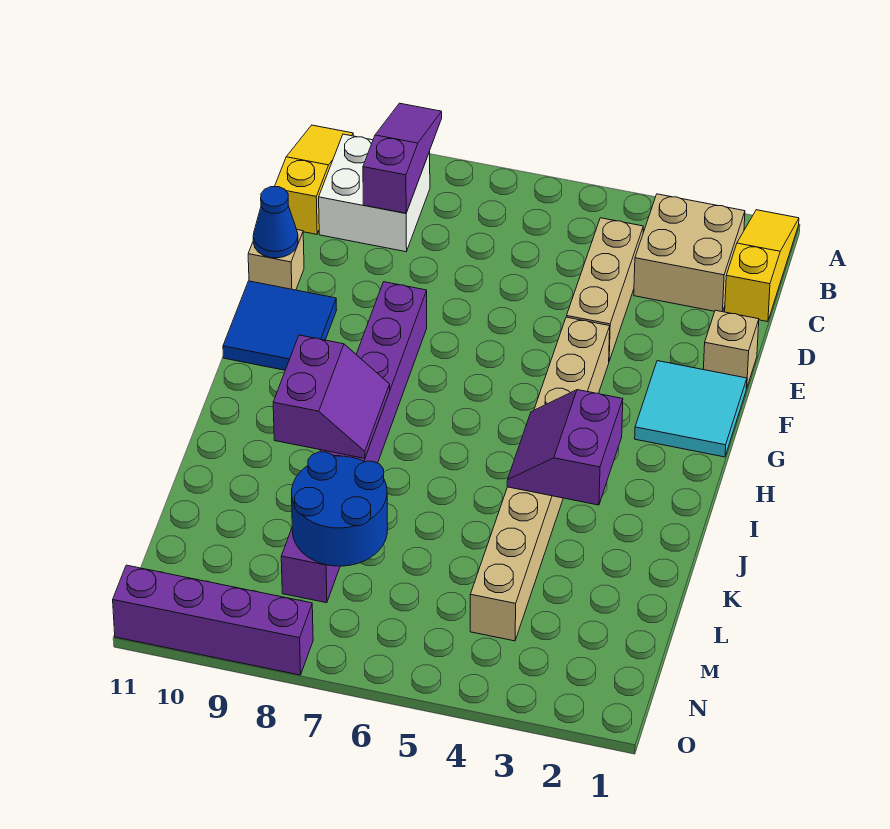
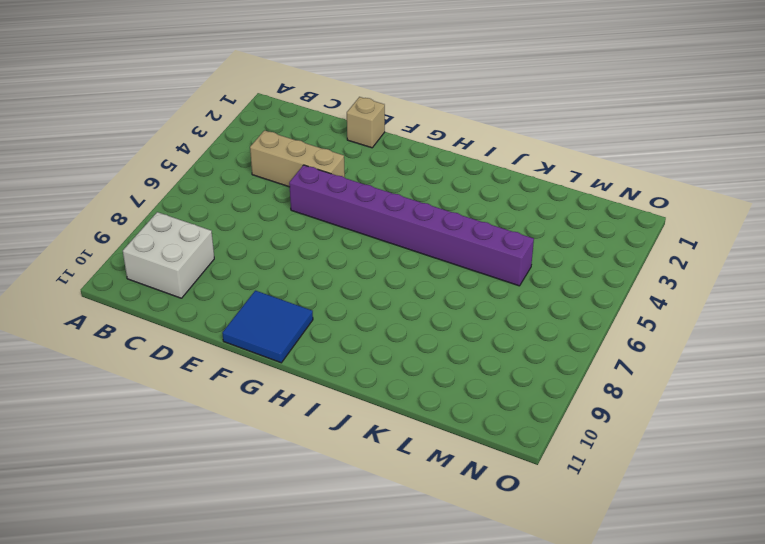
purple 1x8 brick [289,165,534,286] -> purple 1x8 brick moved to [281,282,427,603]
none -> yellow 1x3 slope [725,210,799,322]
none -> yellow 1x3 slope [275,125,353,234]
none -> tan 2x2 brick [634,194,745,312]

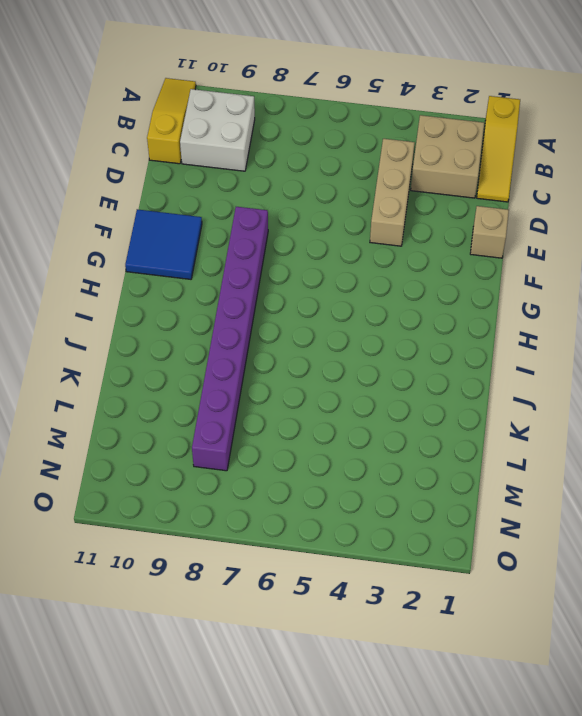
yellow 1x3 slope [477,96,520,202] -> yellow 1x3 slope turned to [725,210,799,322]
none -> tan 1x1 brick [248,230,304,290]
none -> cyan 2x2 tile [635,361,747,457]
none -> tan 1x8 brick [470,317,610,641]

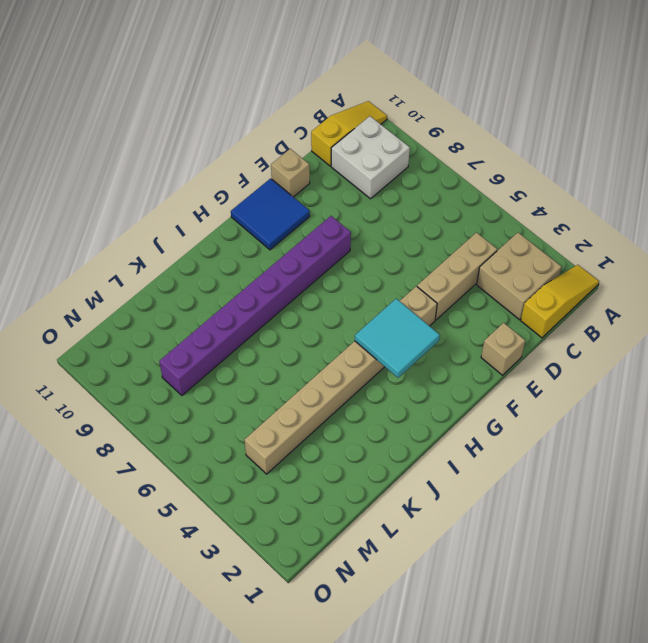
cyan 2x2 tile [355,299,440,378] -> cyan 2x2 tile moved to [635,361,747,457]
none -> purple 1x4 brick [113,565,313,675]
none -> purple 1x3 slope [363,103,442,213]
none -> blue 1x1 cone [253,187,298,258]

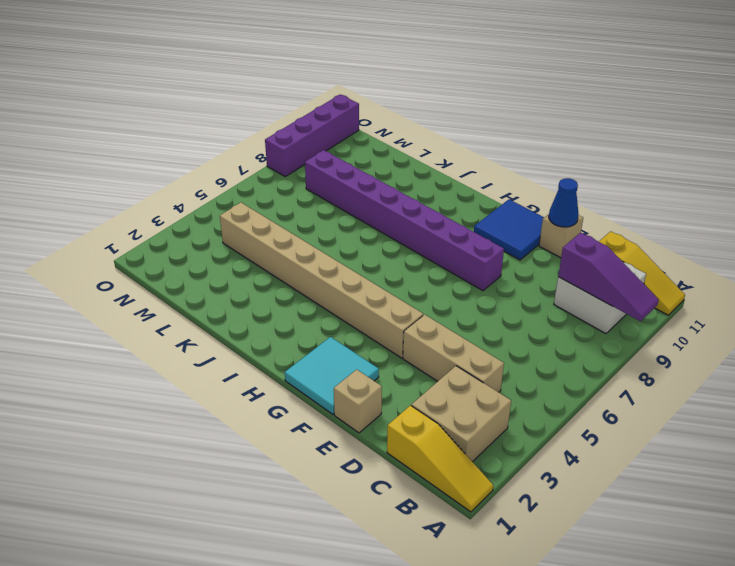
none -> purple 2x2 slope [507,390,623,505]
none -> purple 2x2 slope [273,335,390,459]
none -> blue 2x2 round brick [292,452,388,566]

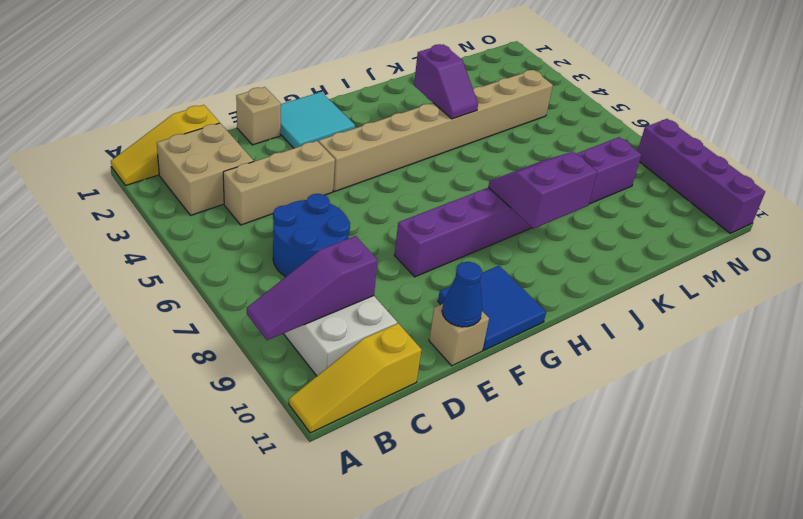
blue 2x2 round brick [273,194,350,277] -> blue 2x2 round brick moved to [292,452,388,566]
purple 1x2 slope [414,44,478,119] -> purple 2x2 slope [507,390,623,505]

